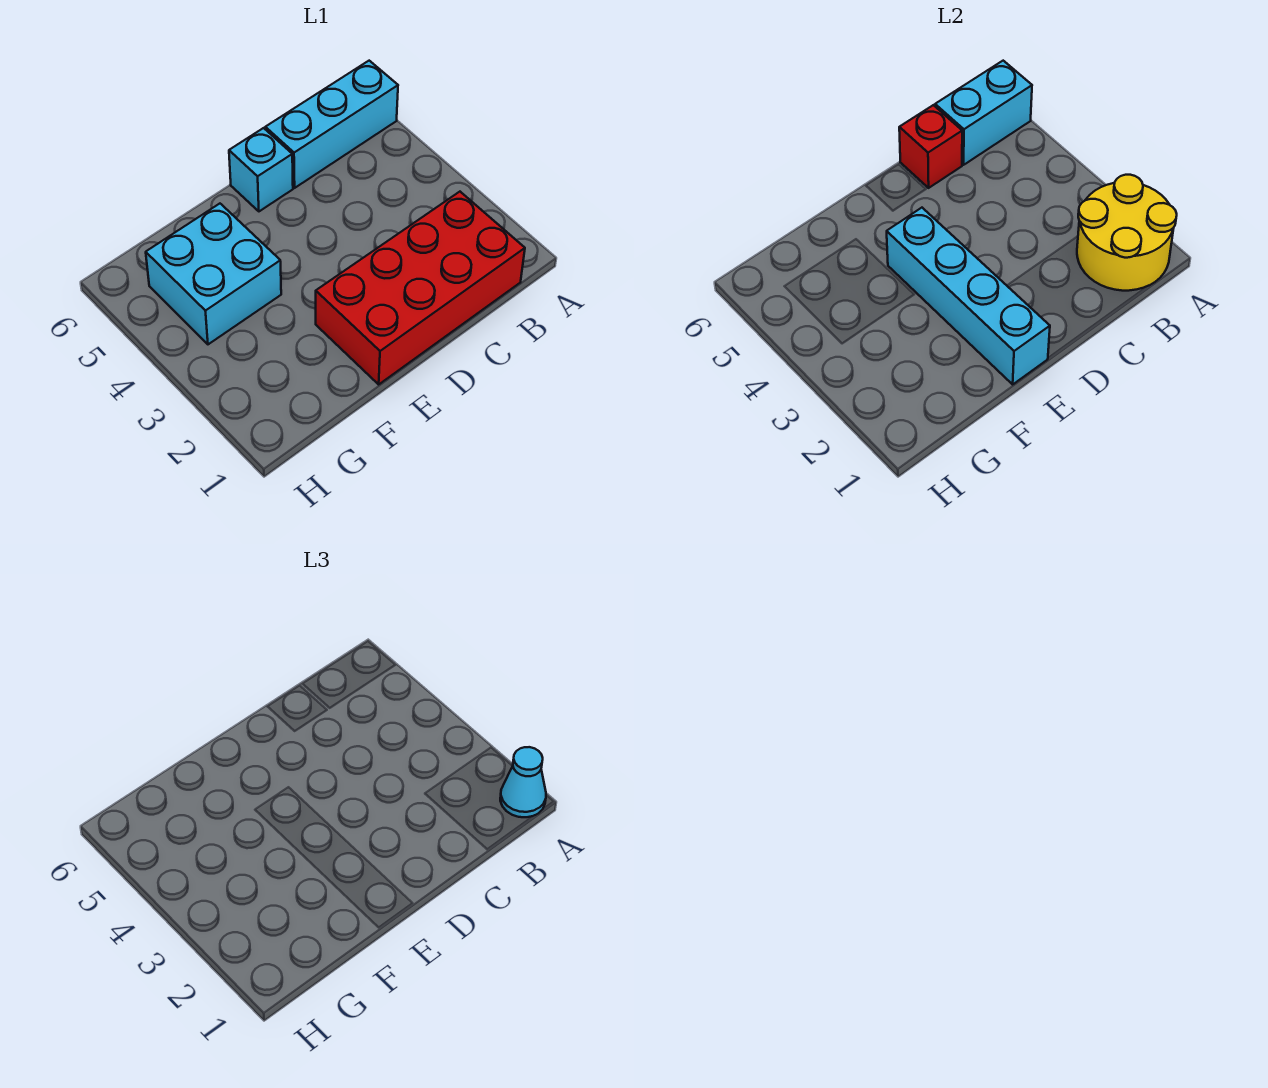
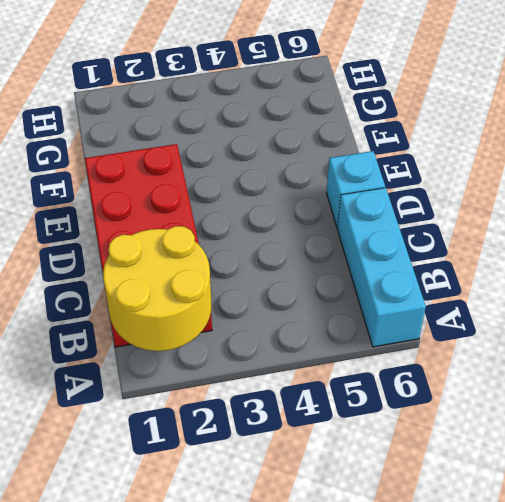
none -> cyan 2x2 brick [146,204,281,344]
none -> cyan 1x2 brick [935,61,1032,165]

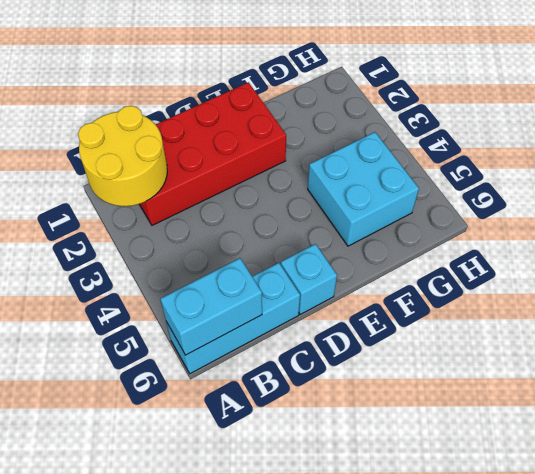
none -> red 1x1 brick [899,105,962,188]
none -> cyan 1x4 brick [887,208,1050,384]

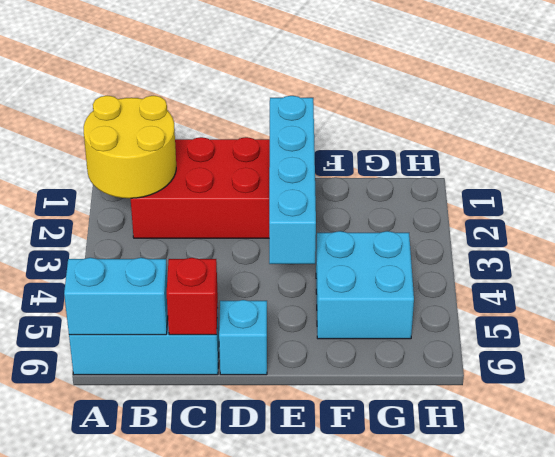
none -> cyan 1x1 cone [500,747,546,817]

